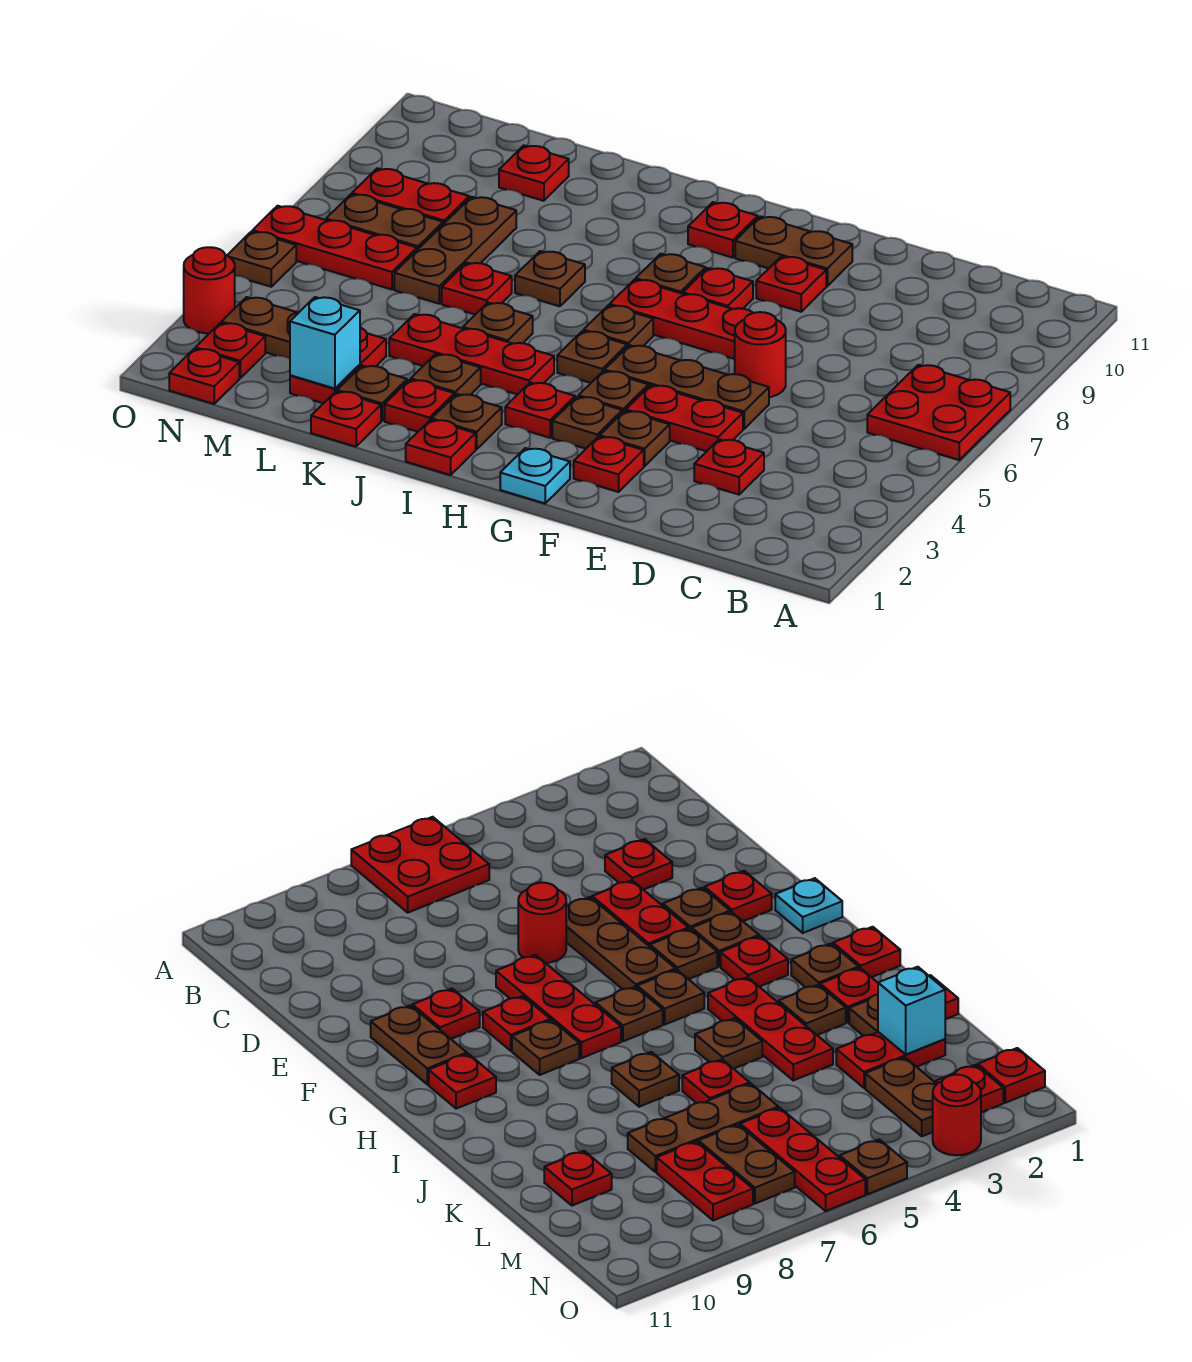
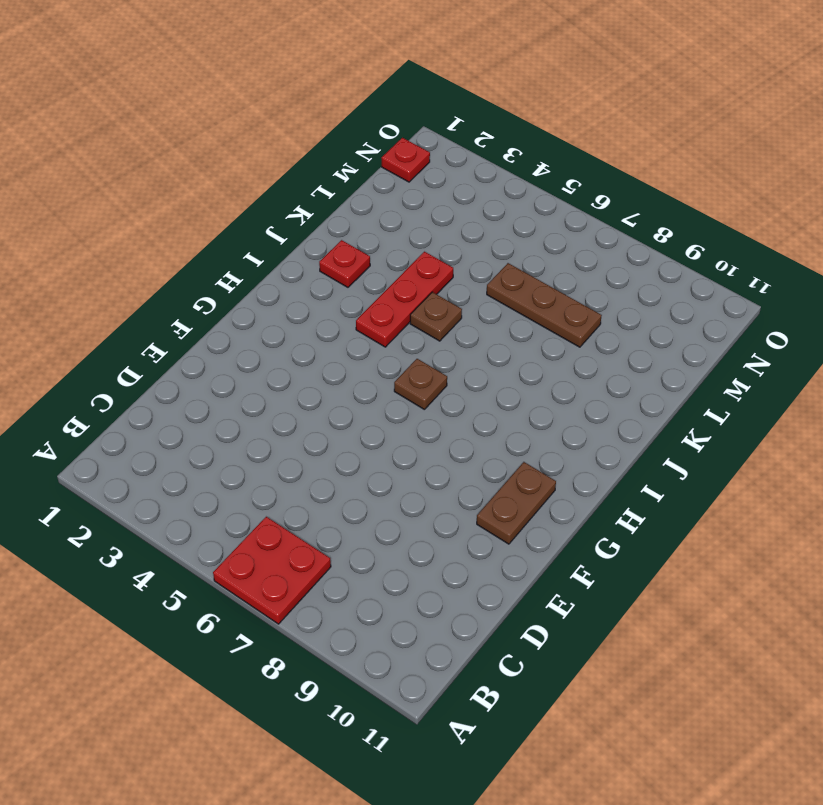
none -> red 1x1 plate [694,439,764,495]
none -> red 1x2 plate [626,385,743,451]
none -> brown 1x3 plate [605,345,769,429]
none -> red 1x1 round brick [735,312,786,397]

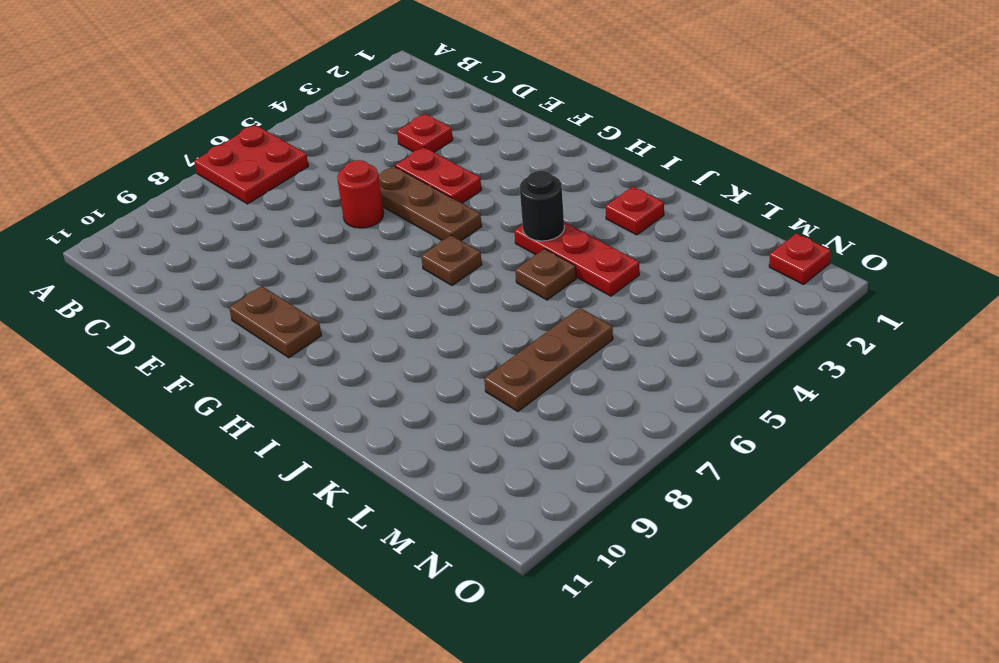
black 1x1 round brick [520,171,564,241] -> none
none -> red 1x1 plate [574,437,644,492]
none -> brown 1x1 plate [600,411,670,466]
none -> red 1x3 plate [610,279,753,359]
none -> red 1x1 plate [756,256,826,312]

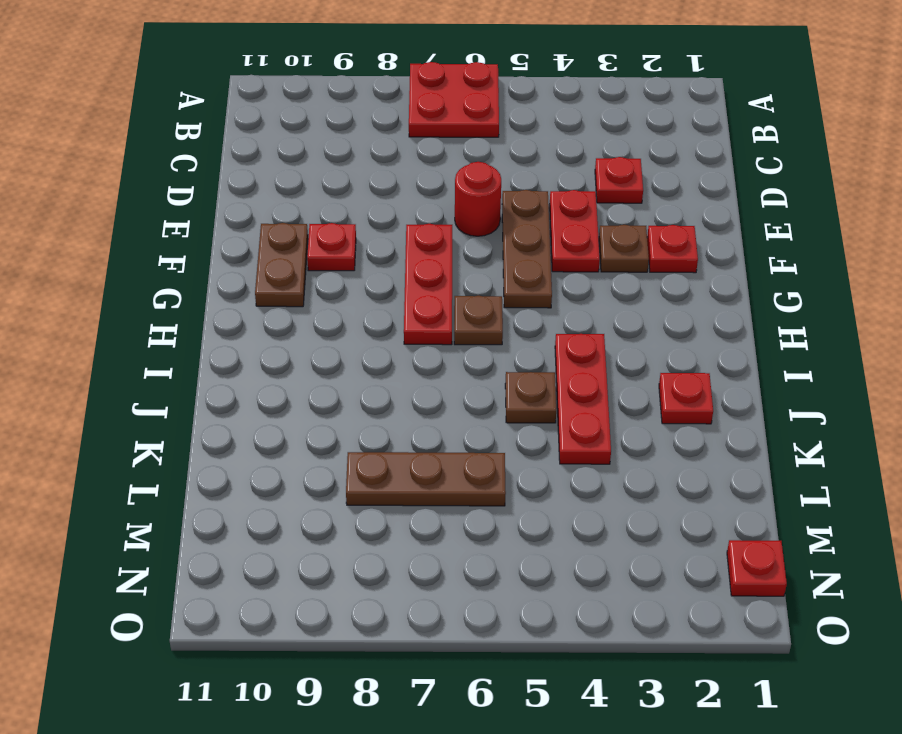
none -> cyan 1x1 plate [500,448,570,503]
none -> brown 1x1 plate [552,397,622,449]
none -> brown 1x1 plate [579,371,648,413]
none -> red 1x1 plate [683,268,753,309]

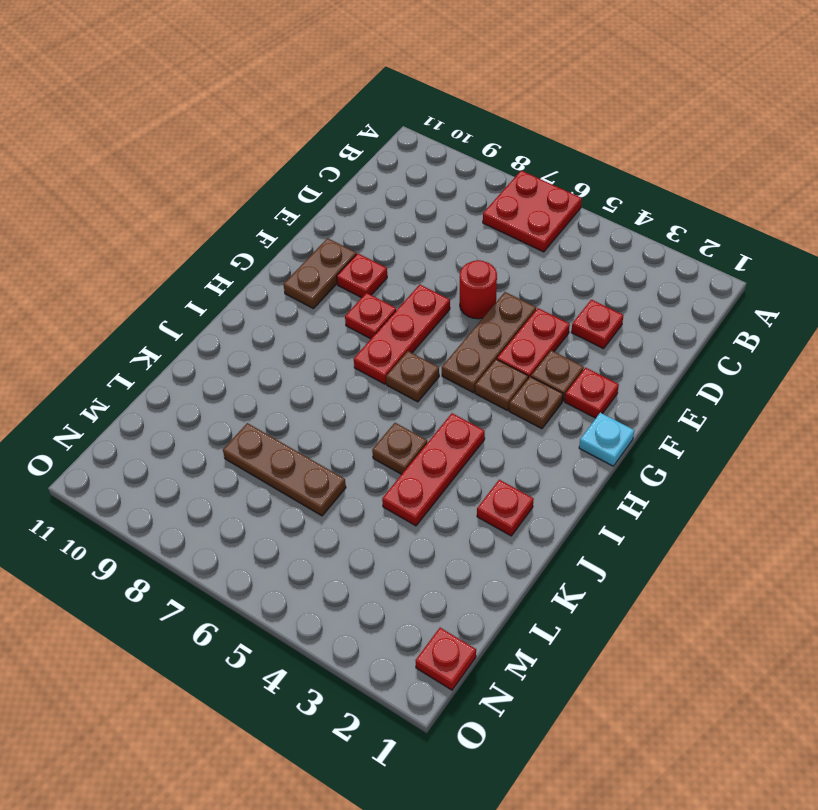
none -> red 1x1 plate [505,382,575,438]
none -> brown 1x1 plate [557,331,627,383]
none -> brown 1x1 plate [636,254,706,294]
none -> red 1x1 plate [688,202,758,258]

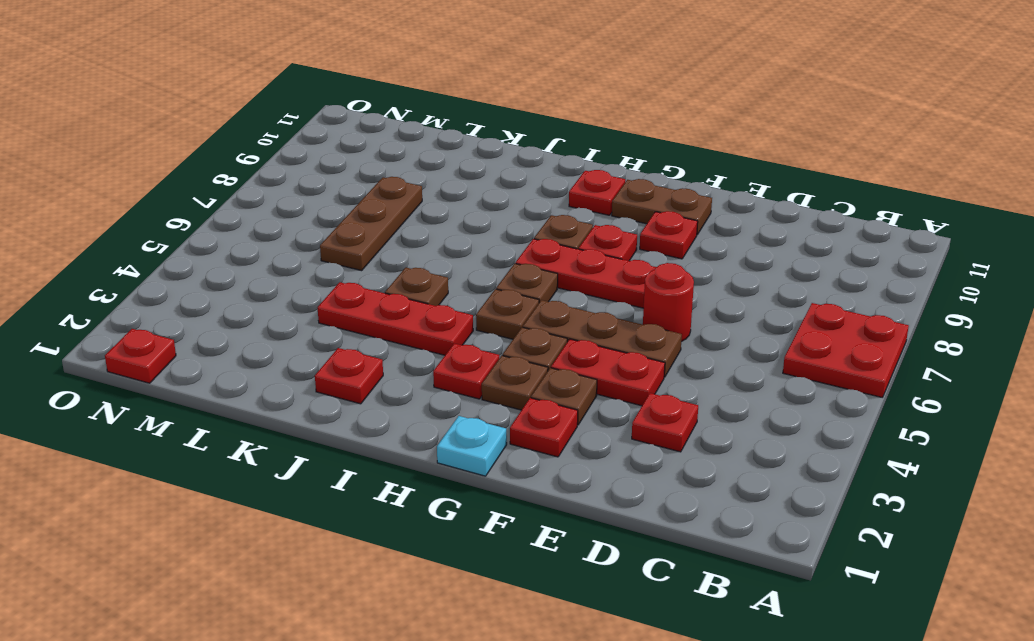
none -> red 1x1 plate [406,420,476,475]
none -> brown 1x1 plate [432,394,502,449]
none -> brown 1x1 plate [411,354,481,396]
none -> brown 1x1 plate [515,251,585,306]

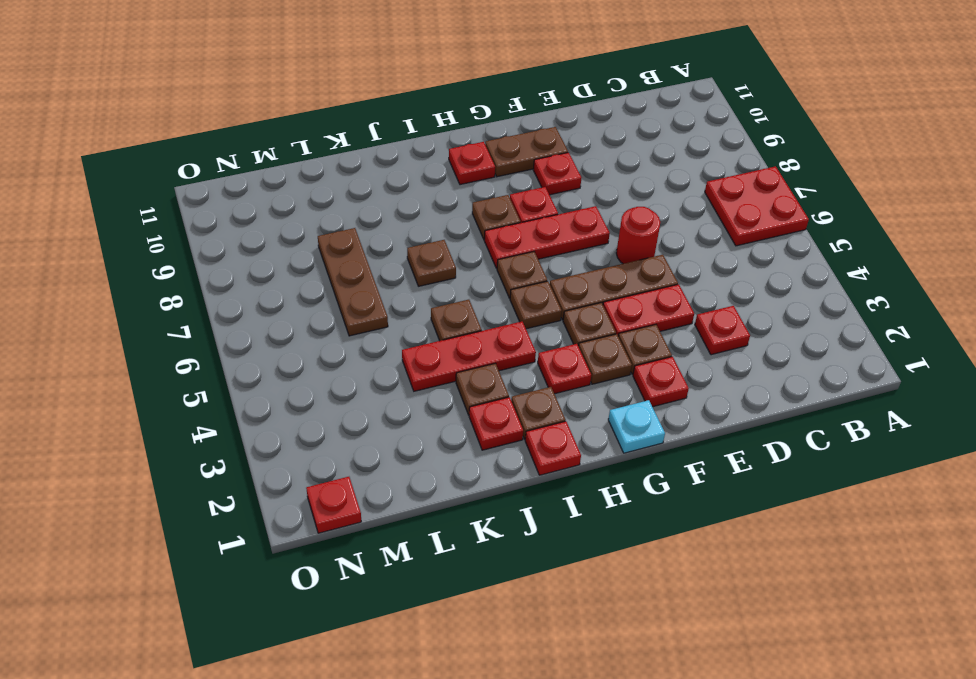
none -> red 1x1 plate [311,391,381,447]
none -> brown 1x1 plate [337,366,407,421]
none -> red 1x1 plate [442,263,512,314]
none -> red 1x2 plate [290,328,386,403]

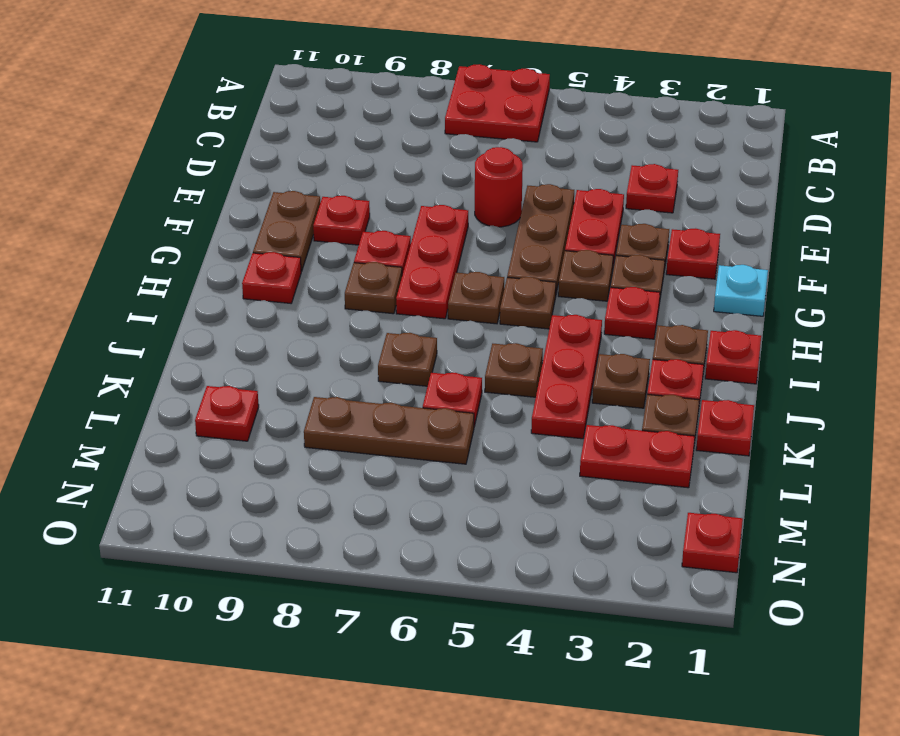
none -> brown 1x2 plate [222,297,299,359]
none -> red 1x3 plate [253,206,417,289]
none -> brown 1x2 plate [326,194,443,250]
none -> red 1x2 plate [352,168,469,224]

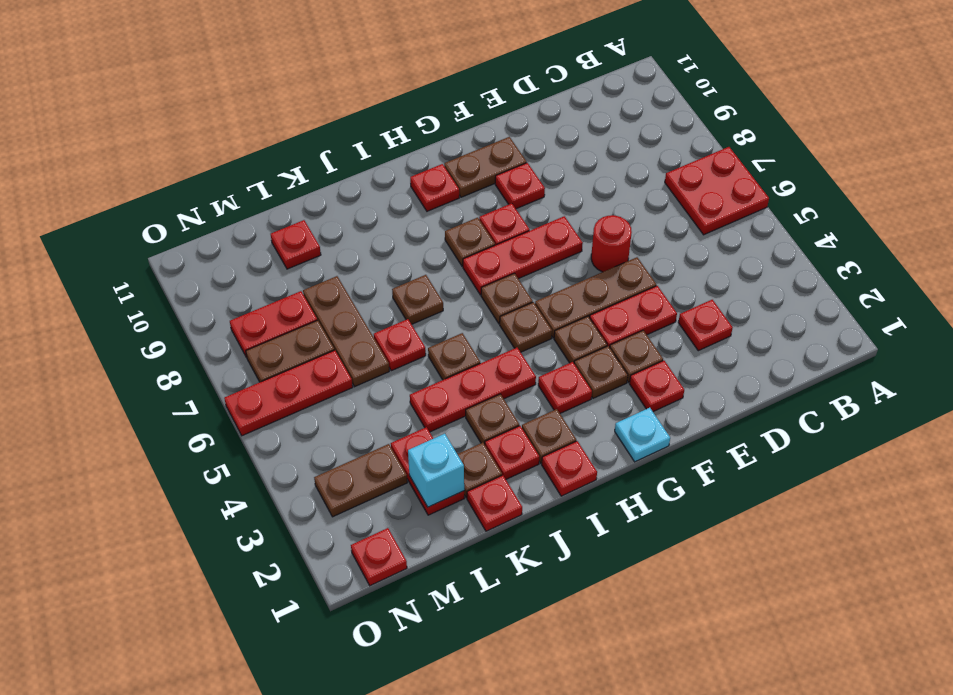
none -> red 1x1 plate [195,323,265,378]
none -> red 1x1 round brick [184,247,235,333]
none -> brown 1x1 plate [227,231,296,287]

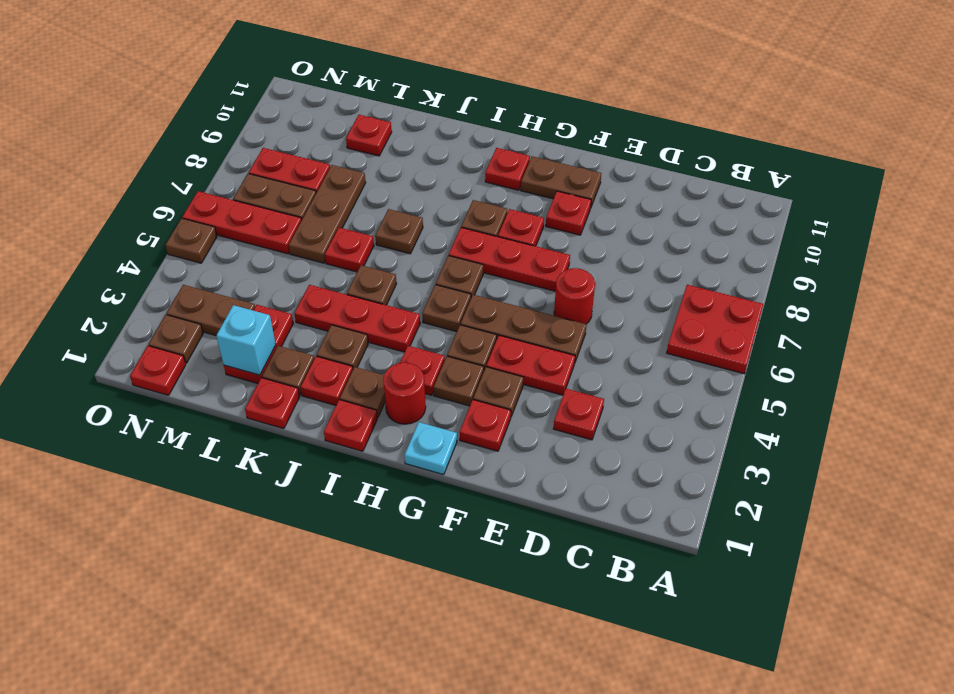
red 1x1 round brick [383,362,426,424] -> red 1x1 round brick moved to [184,247,235,333]
brown 1x1 plate [149,315,203,363] -> red 1x1 plate [195,323,265,378]

